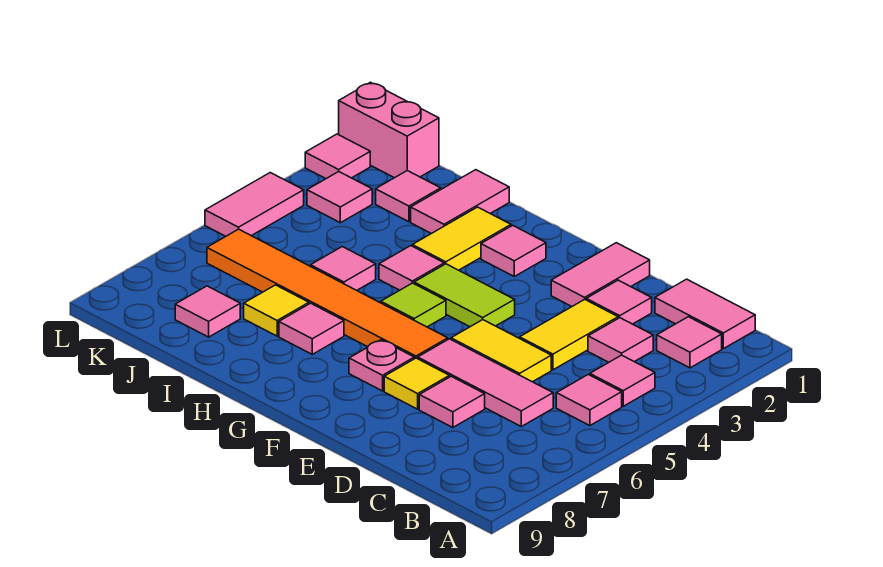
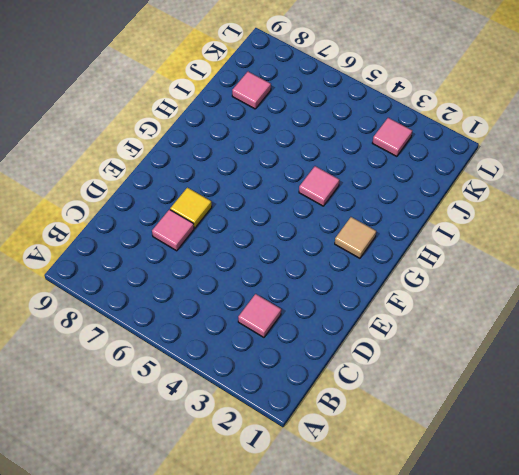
tan 1x1 tile [335,217,376,258] -> pink 1x1 tile [481,225,546,276]
none -> pink 1x2 tile [655,279,755,349]
none -> pink 1x1 tile [657,317,722,368]
none -> pink 1x1 tile [590,355,655,406]

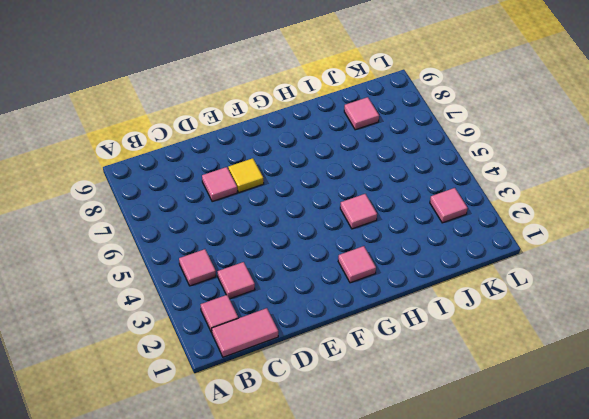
none -> pink 1x1 tile [556,374,622,426]
none -> pink 1x3 tile [418,339,553,426]
none -> pink 1x1 tile [586,280,652,324]

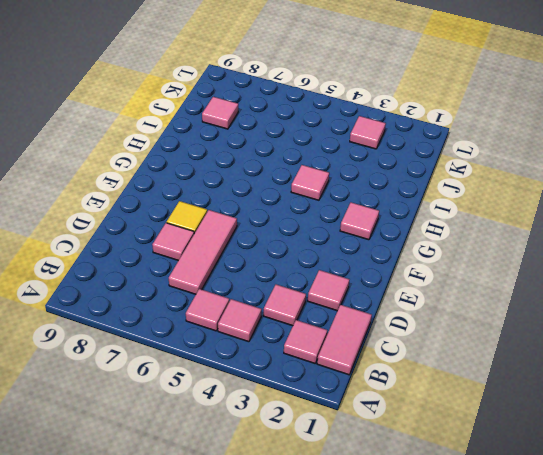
none -> yellow 1x2 tile [520,299,618,370]
none -> yellow 1x2 tile [451,320,551,382]
none -> pink 1x2 tile [551,243,650,306]

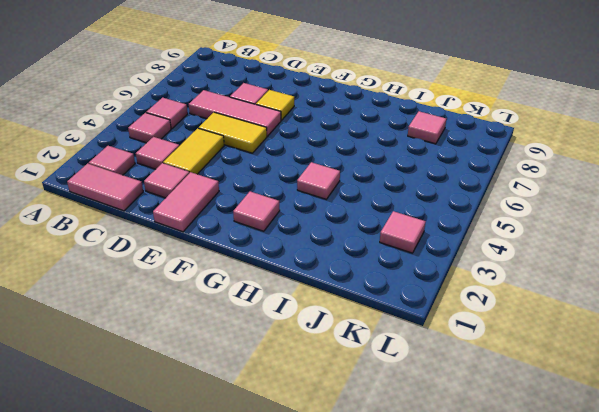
none -> lime 1x2 tile [414,264,515,327]
none -> orange 1x6 tile [207,229,448,359]
none -> pink 1x1 plate [349,340,414,391]

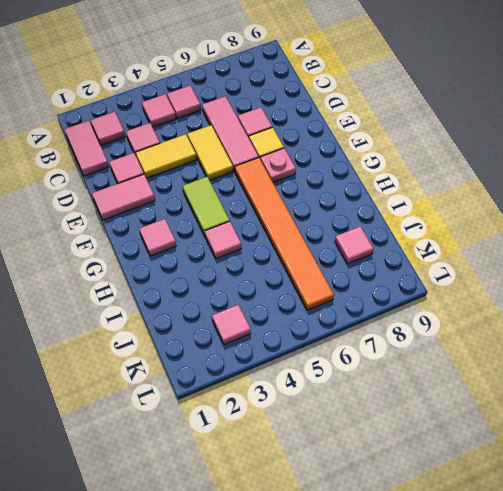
none -> lime 1x1 tile [381,283,446,327]
none -> yellow 1x2 tile [412,207,511,270]
none -> pink 1x1 tile [279,303,344,354]

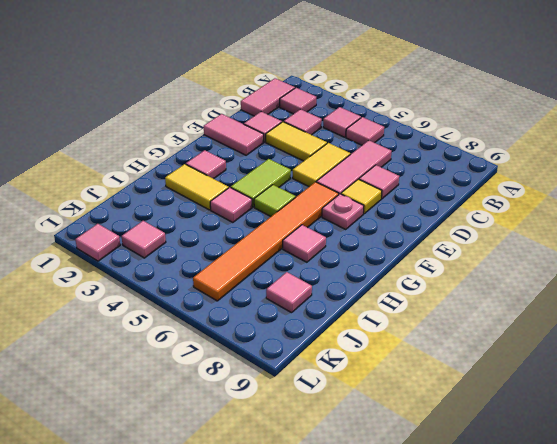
none -> pink 1x2 tile [411,170,509,234]
none -> pink 1x1 tile [311,247,376,290]
none -> yellow 1x1 tile [244,285,309,336]

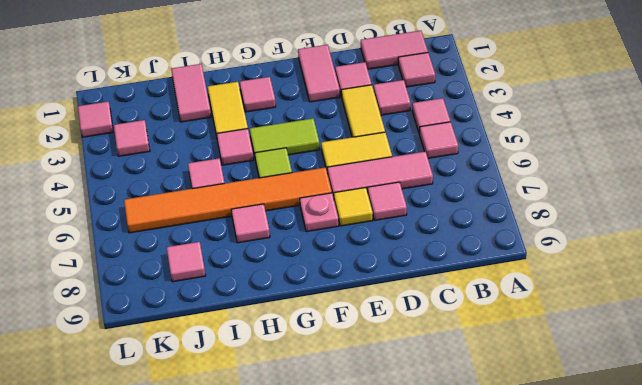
none -> yellow 1x1 tile [244,285,309,336]
none -> pink 1x1 tile [376,171,441,222]
none -> pink 1x2 brick [339,82,439,178]

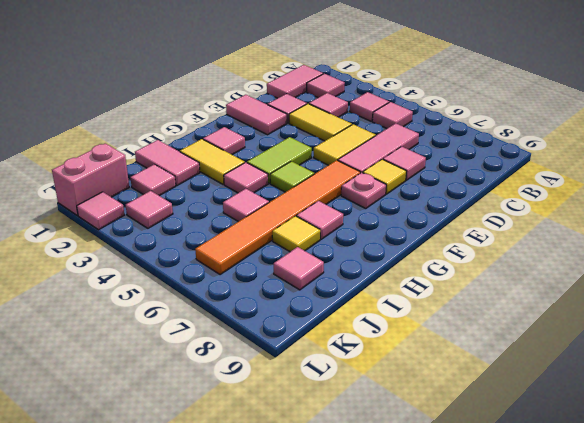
none -> pink 1x2 tile [205,173,304,236]

